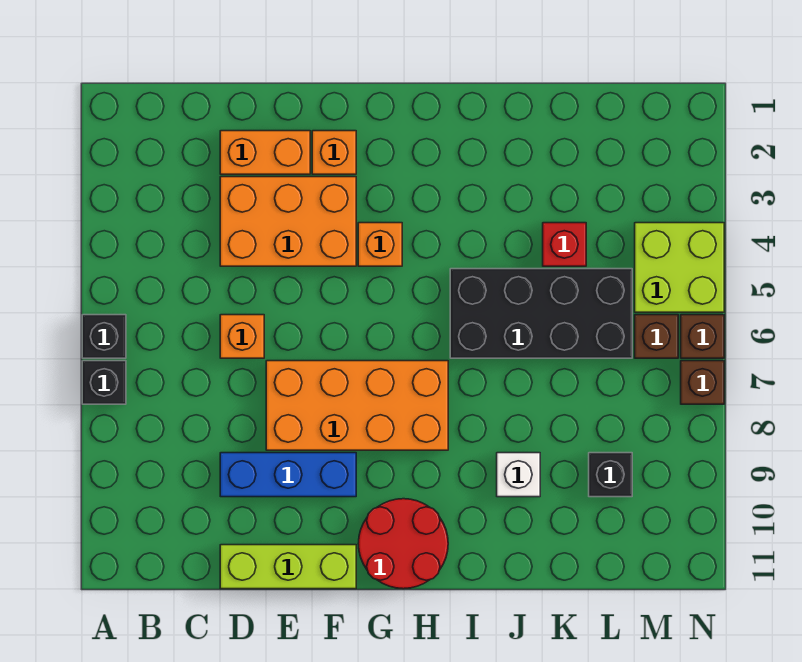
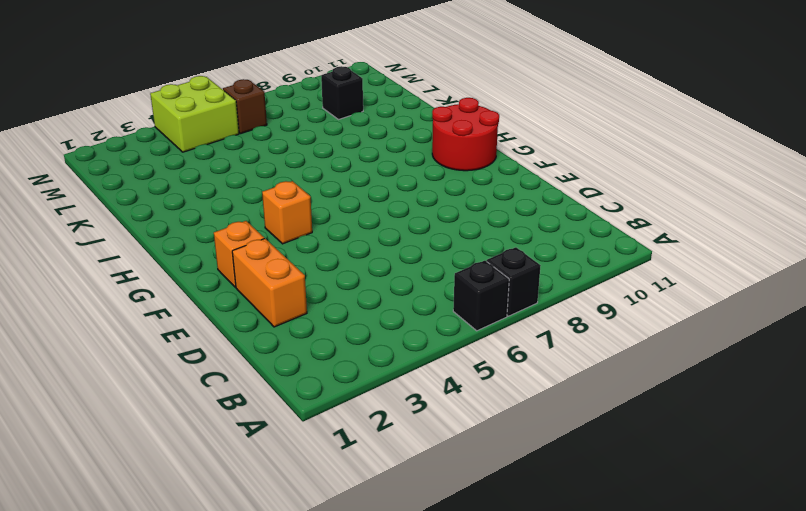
none -> orange 2x3 brick [220,177,356,266]
none -> orange 1x1 brick [220,315,264,358]
none -> blue 1x3 brick [220,453,356,497]

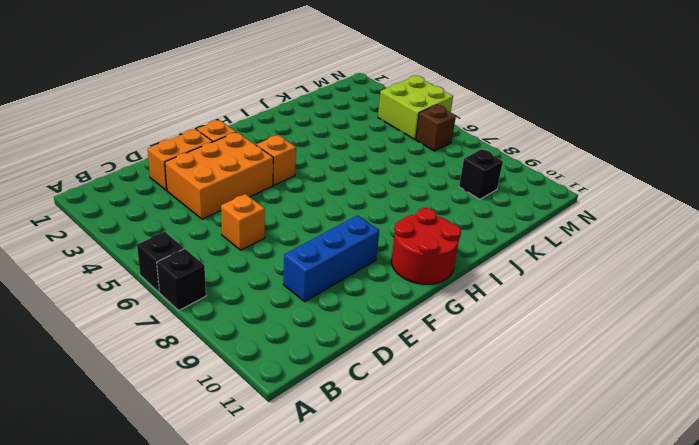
none -> lime 1x3 brick [220,545,356,589]
none -> orange 2x4 brick [266,361,448,450]
none -> black 2x4 brick [450,269,632,358]

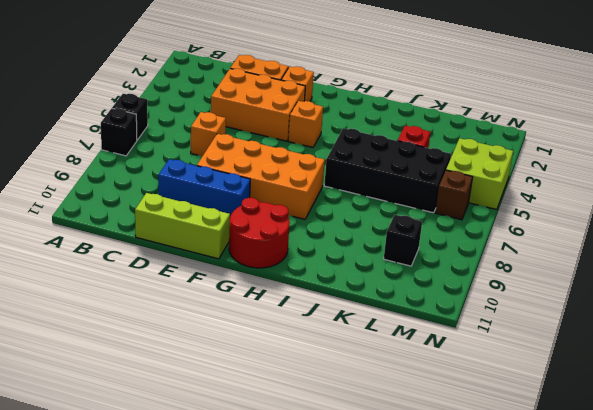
none -> white 1x1 brick [497,453,540,497]
none -> brown 1x1 brick [681,315,724,358]
none -> brown 1x1 brick [681,361,724,404]

